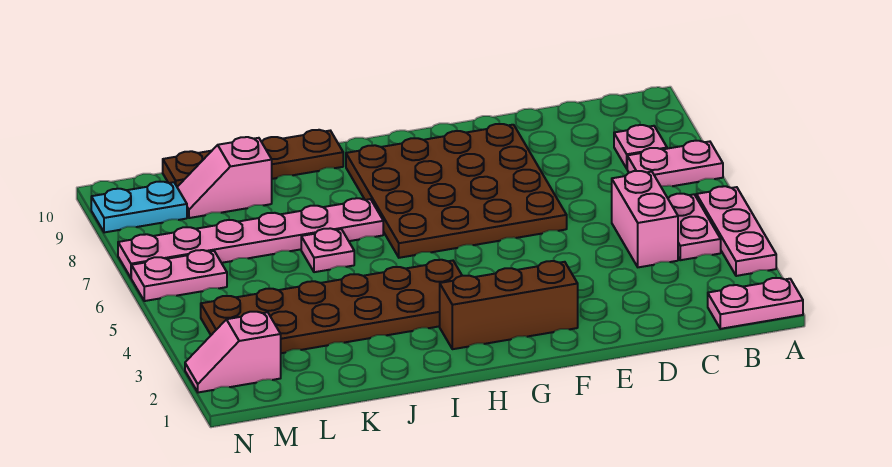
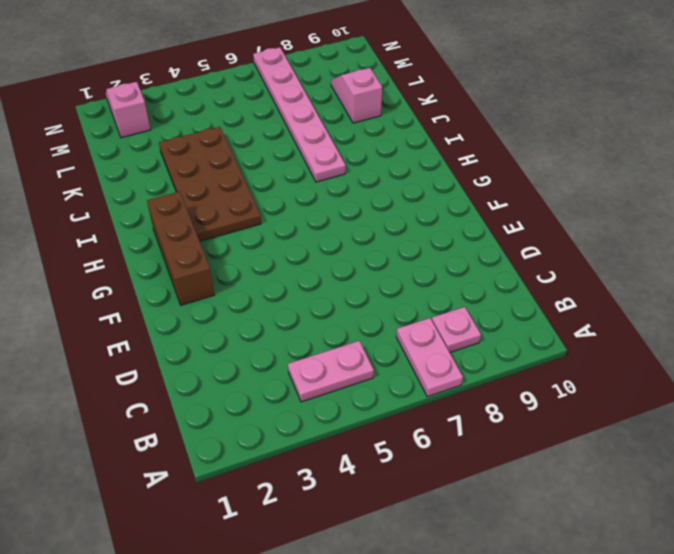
brown 2x4 plate [159,127,261,241] -> brown 2x6 plate [201,260,462,353]
none -> pink 1x2 plate [708,278,803,329]
none -> pink 1x3 plate [696,186,776,276]
none -> pink 1x2 brick [612,171,678,267]

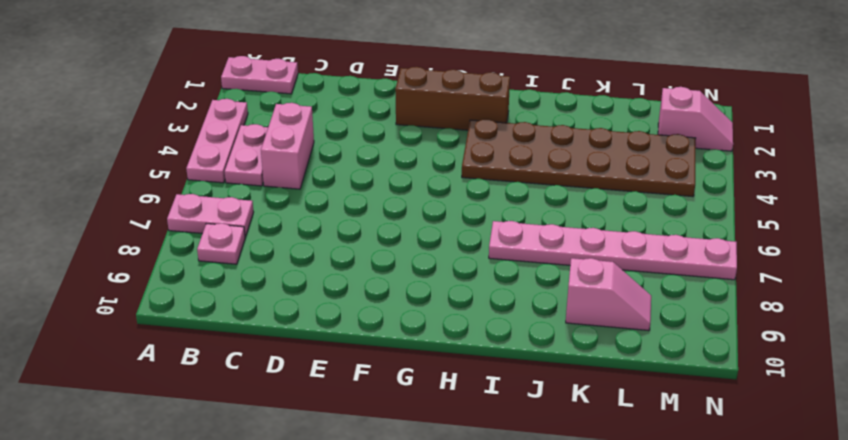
none -> brown 4x4 plate [346,124,567,258]
none -> brown 1x4 plate [163,130,343,187]
none -> pink 1x1 plate [301,228,354,272]

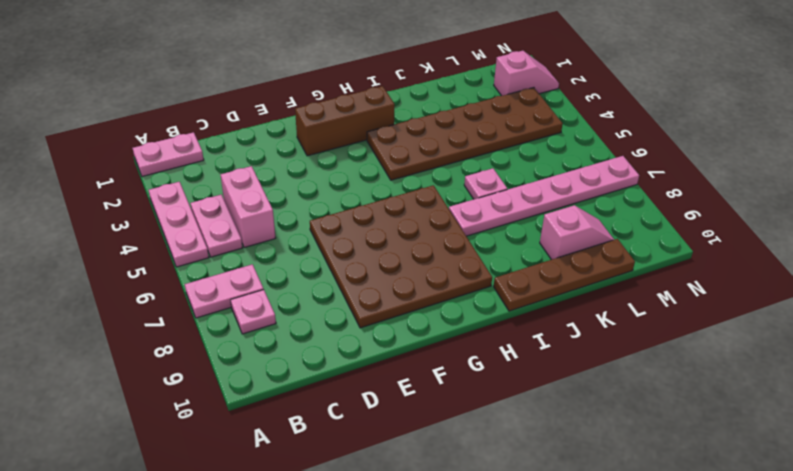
none -> pink 1x2 plate [131,250,227,301]
none -> cyan 1x2 plate [91,182,187,232]

